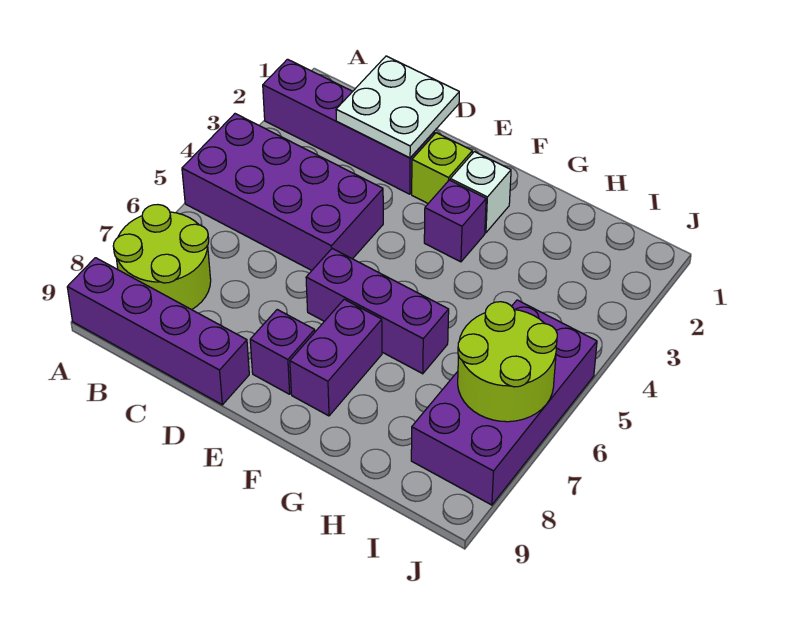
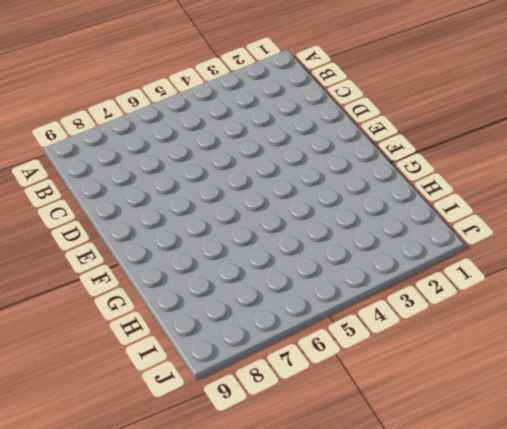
none -> purple 1x4 brick [263,59,434,194]
none -> purple 2x4 brick [182,114,383,270]
none -> lime 2x2 round brick [113,205,211,310]

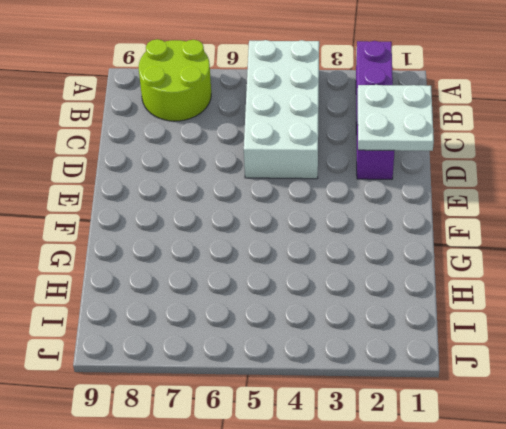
white 2x4 brick [244,40,319,179] -> purple 2x4 brick [182,114,383,270]
none -> purple 1x4 brick [67,258,249,405]
none -> lime 1x1 brick [412,133,472,203]
none -> purple 1x3 brick [306,249,449,374]

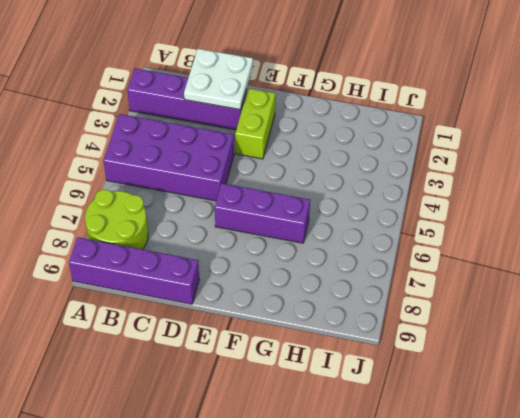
lime 1x2 brick [235,88,275,159] -> lime 1x1 brick [412,133,472,203]
none -> purple 1x1 brick [250,310,315,394]
none -> white 1x1 brick [450,152,511,233]
none -> purple 1x1 brick [424,180,486,262]

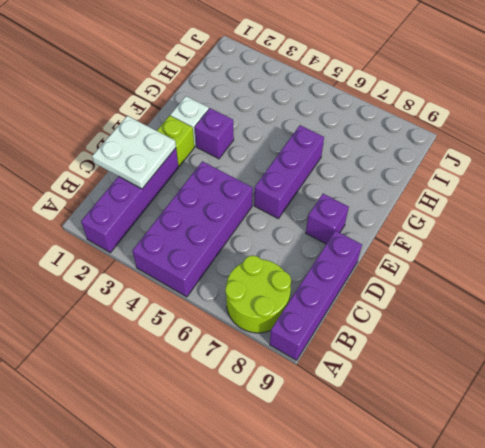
none -> purple 1x2 brick [290,299,382,416]
none -> purple 2x4 brick [411,300,597,505]
none -> lime 2x2 round brick [458,302,557,422]

